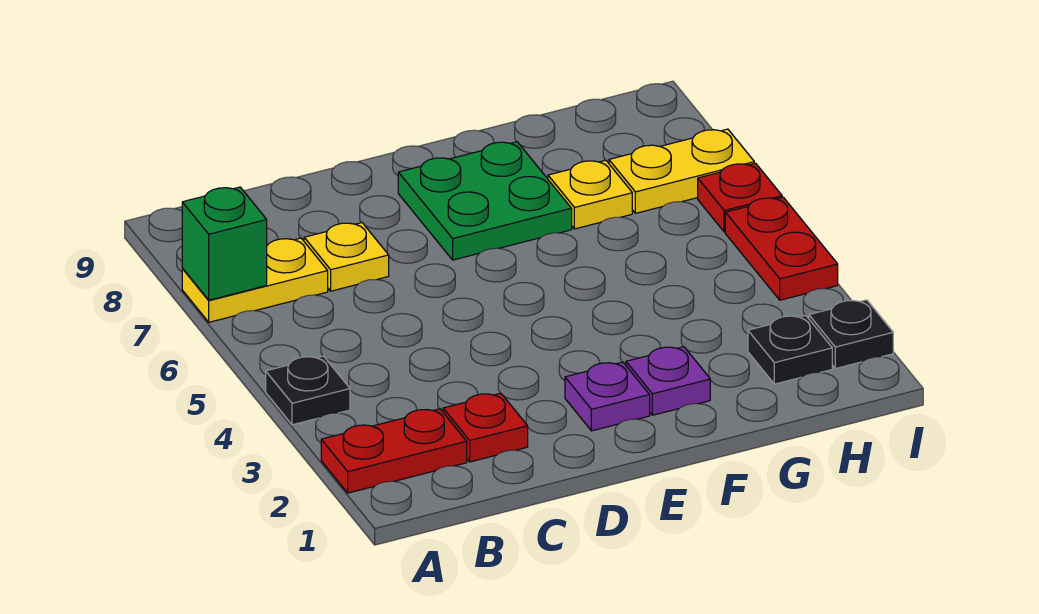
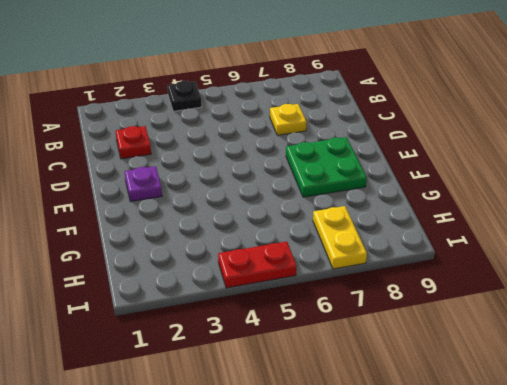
none -> red 1x2 plate [321,409,467,493]
none -> yellow 1x2 plate [182,238,328,322]
none -> purple 1x1 plate [626,347,710,415]

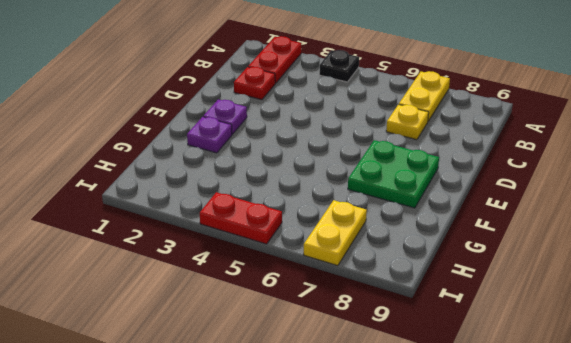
none -> yellow 1x1 plate [548,160,632,229]
none -> black 1x1 plate [748,316,832,384]
none -> black 1x1 plate [809,300,893,369]

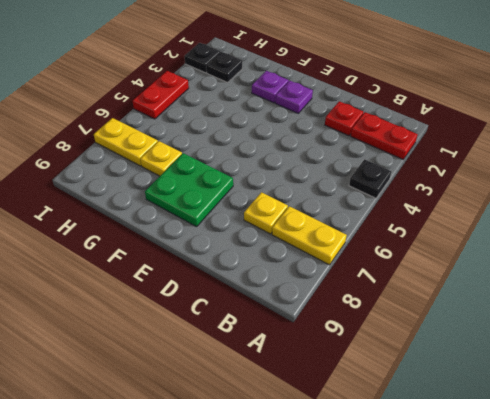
none -> red 1x1 plate [698,163,782,232]
none -> green 1x1 brick [182,187,267,300]

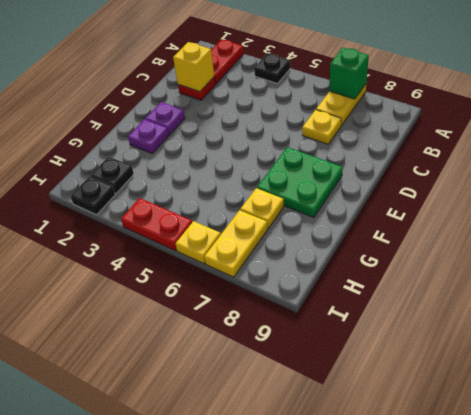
yellow 1x1 brick [173,42,214,92] -> none
yellow 1x1 plate [176,221,221,264] -> red 1x1 plate [698,163,782,232]

